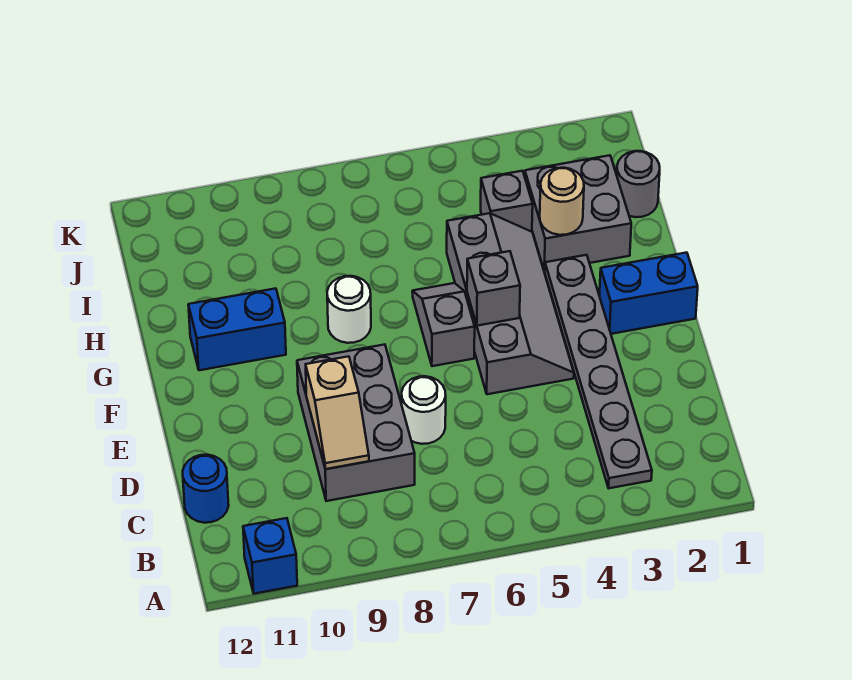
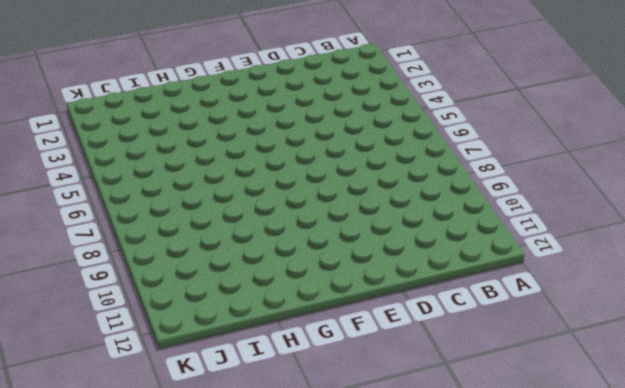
none -> blue 1x1 brick [243,518,297,594]
none -> grey 1x6 plate [545,255,652,488]
none -> grey 2x3 brick [297,345,415,501]

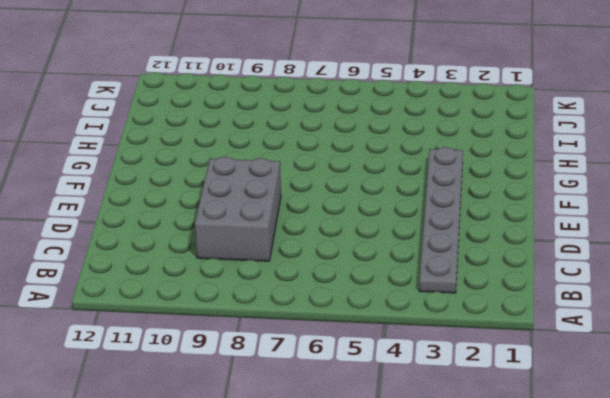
none -> blue 1x1 brick [243,518,297,594]
none -> blue 1x1 round brick [183,455,229,523]
none -> white 1x1 round brick [402,376,446,444]

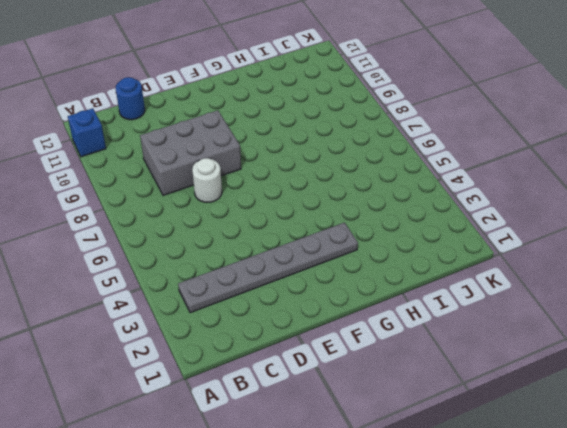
none -> grey 2x4 slope [447,213,574,394]
none -> blue 1x2 brick [599,253,698,334]
none -> grey 1x2 slope [412,283,475,366]

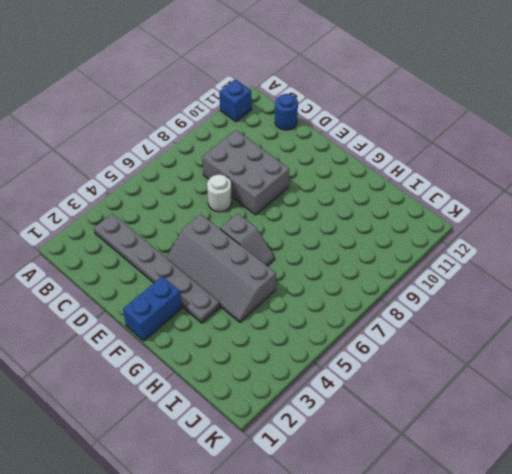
none -> white 1x1 round brick [327,276,371,343]
none -> blue 1x2 brick [188,288,286,370]
none -> grey 2x2 brick [525,155,631,271]

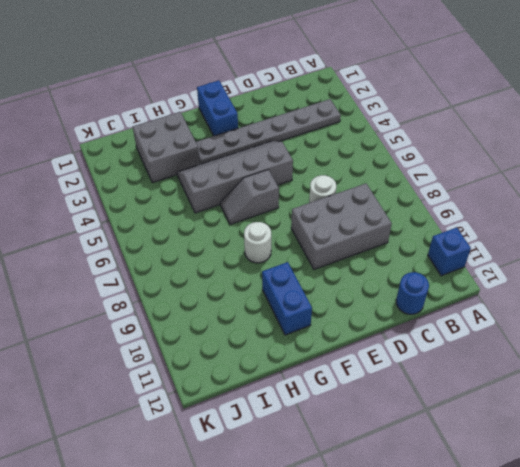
none -> grey 1x1 round brick [617,151,660,217]
none -> grey 1x1 brick [481,171,533,232]
none -> tan 1x2 slope [306,356,369,469]

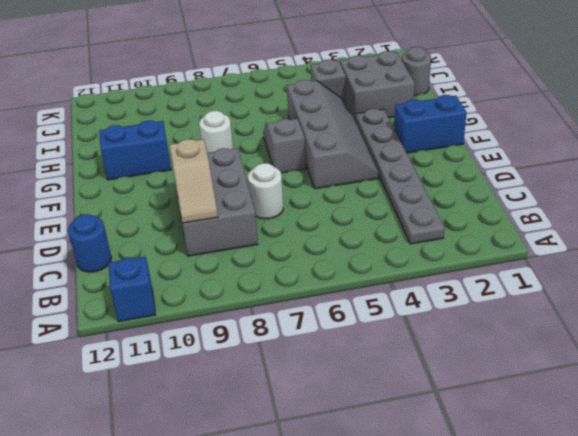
none -> grey 1x1 brick [467,251,520,326]
none -> tan 1x1 round brick [540,168,584,235]

